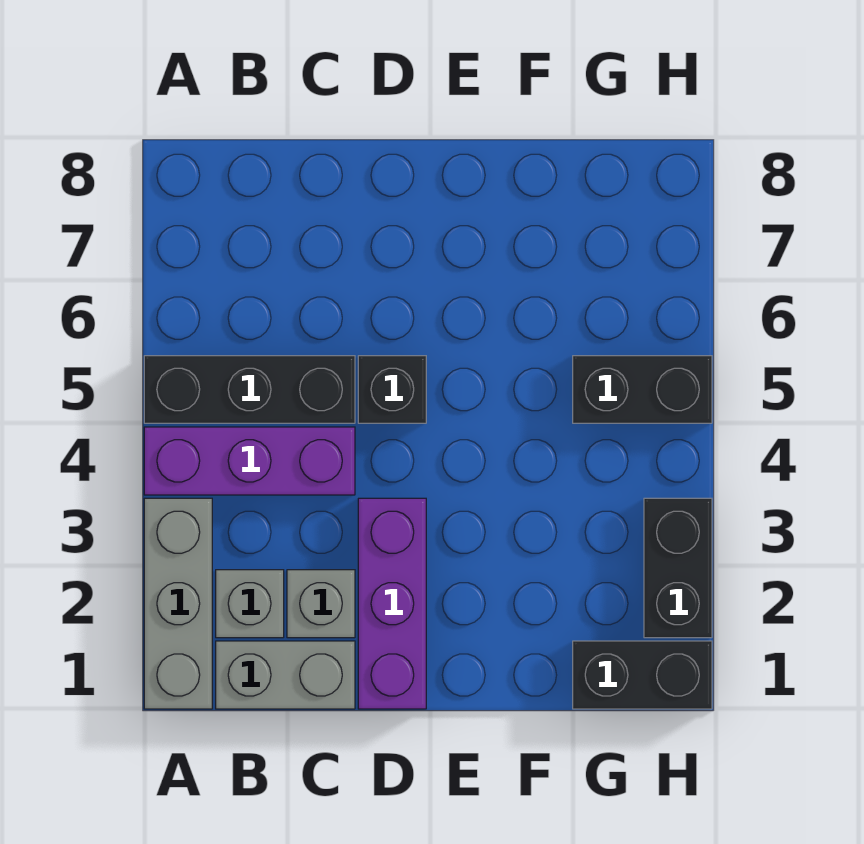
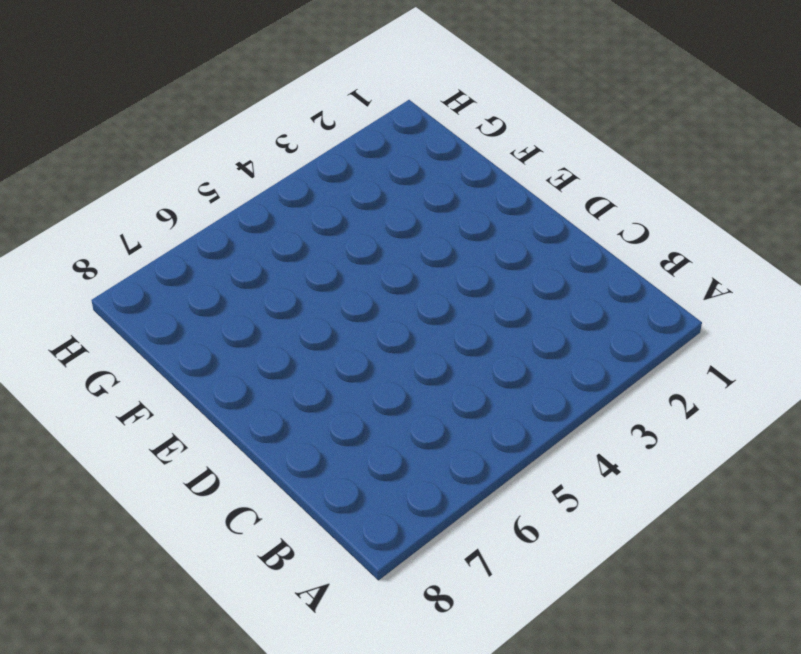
none -> grey 1x3 brick [144,498,212,709]
none -> purple 1x3 brick [144,427,355,495]

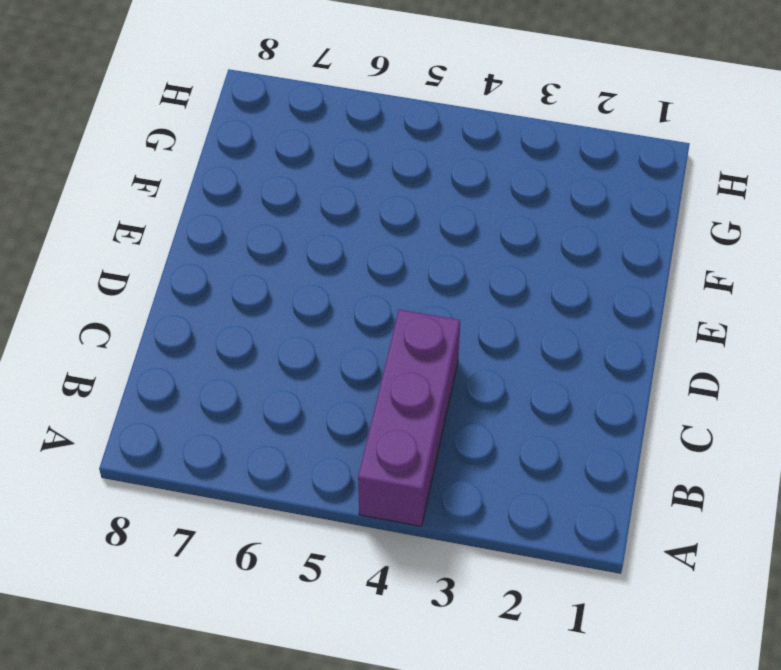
none -> grey 1x3 brick [144,498,212,709]
none -> black 1x3 brick [144,356,355,423]

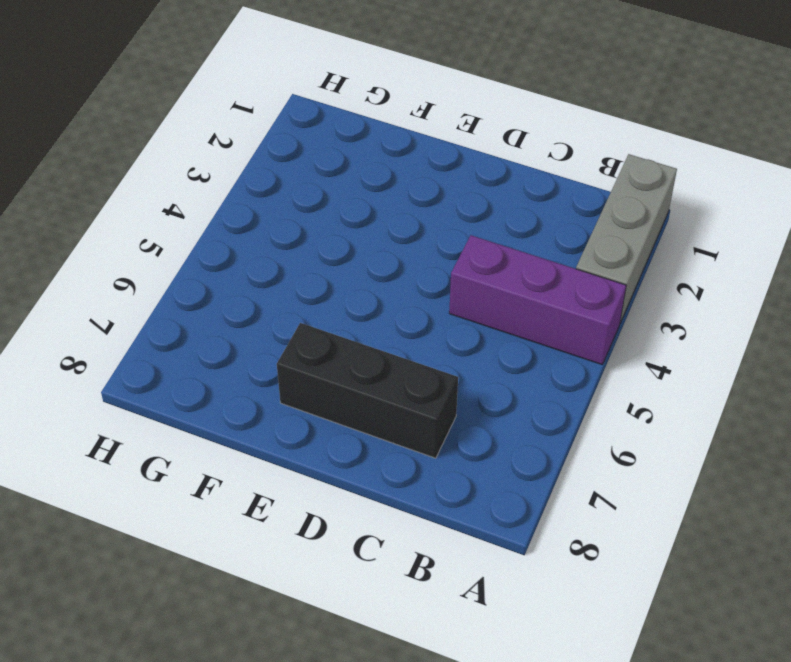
black 1x3 brick [277,323,458,458] -> black 1x3 brick moved to [144,356,355,423]
none -> grey 1x2 brick [216,641,355,709]
none -> grey 1x1 brick [216,570,284,638]

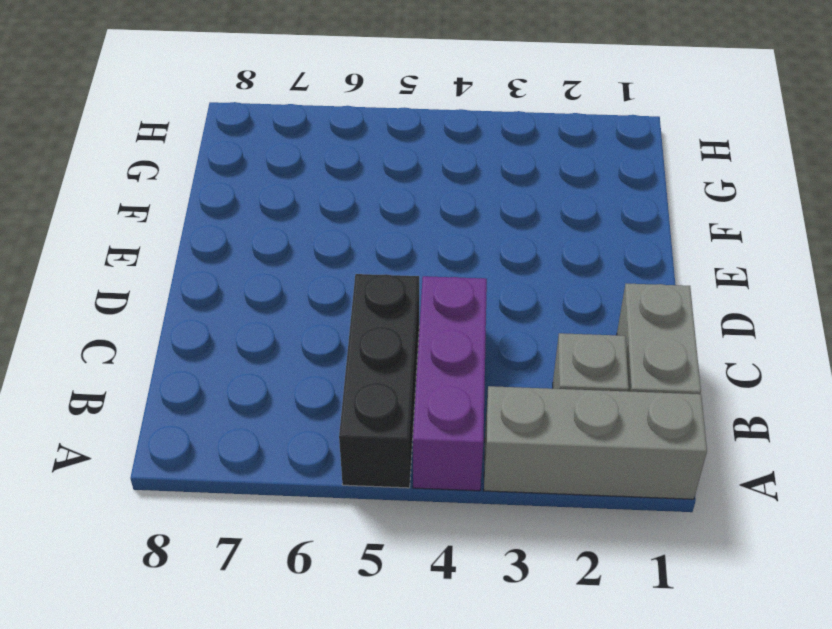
none -> grey 1x1 brick [287,570,355,638]
none -> purple 1x3 brick [358,498,426,709]

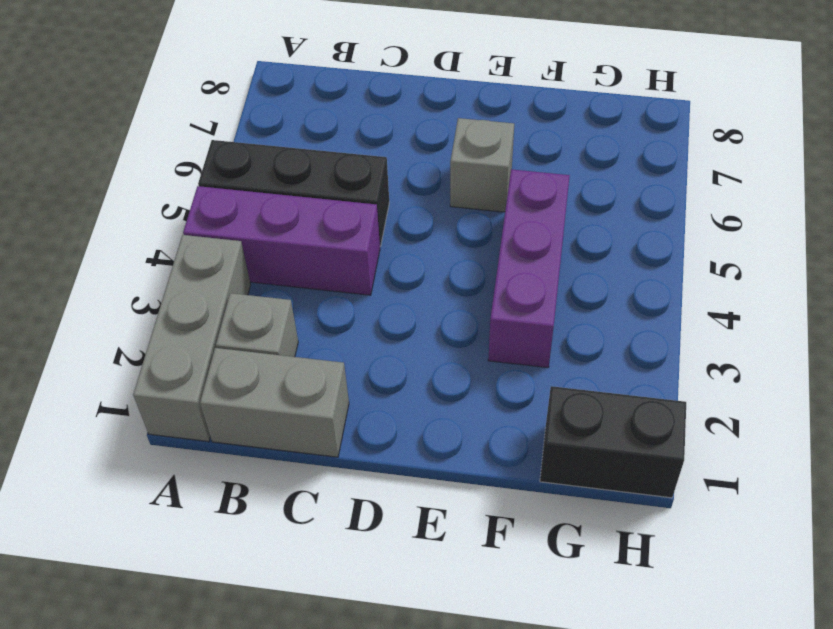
grey 1x1 brick [450,118,514,212] -> grey 1x1 brick moved to [287,570,355,638]
purple 1x3 brick [488,169,570,368] -> purple 1x3 brick moved to [358,498,426,709]
none -> black 1x1 brick [358,356,426,423]
none -> black 1x2 brick [573,356,712,423]

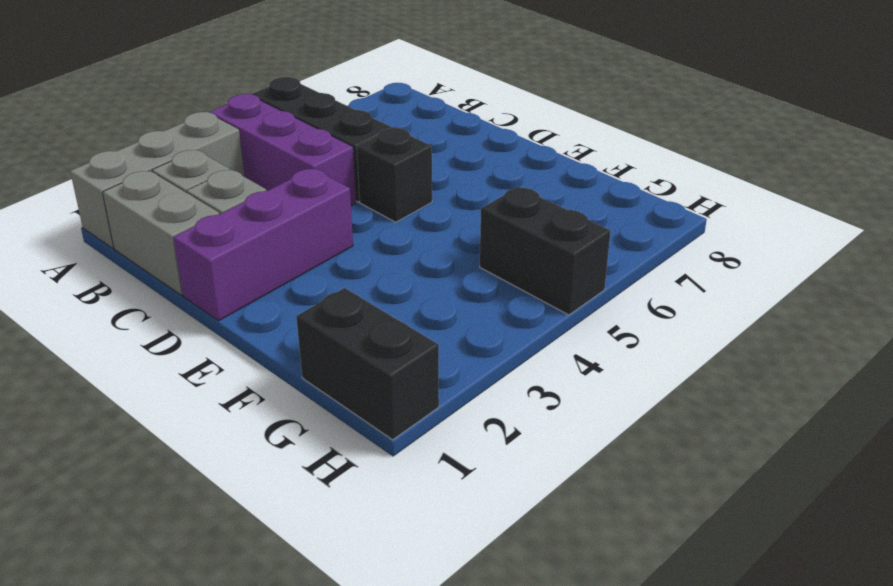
none -> black 1x2 brick [644,498,712,638]

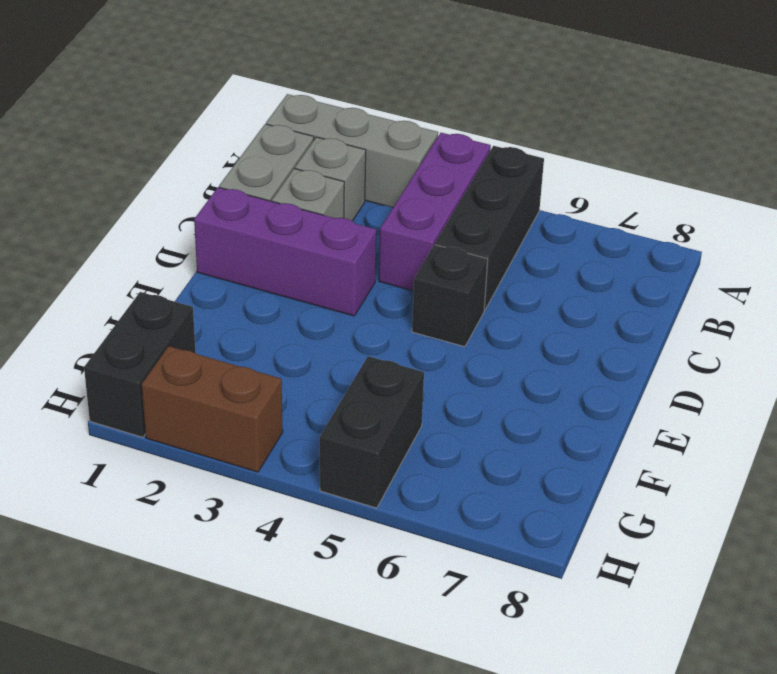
brown 1x2 brick [142,346,283,472] -> black 1x2 brick [644,498,712,638]

